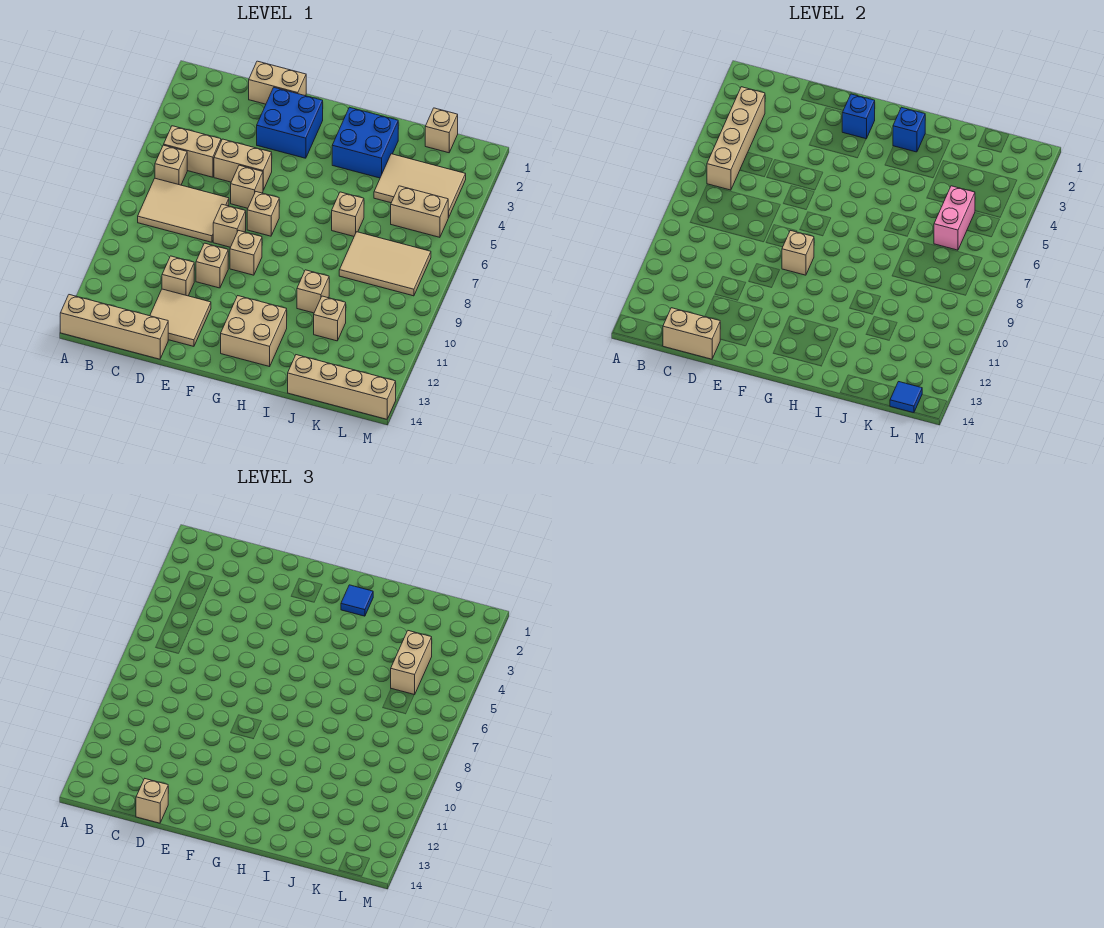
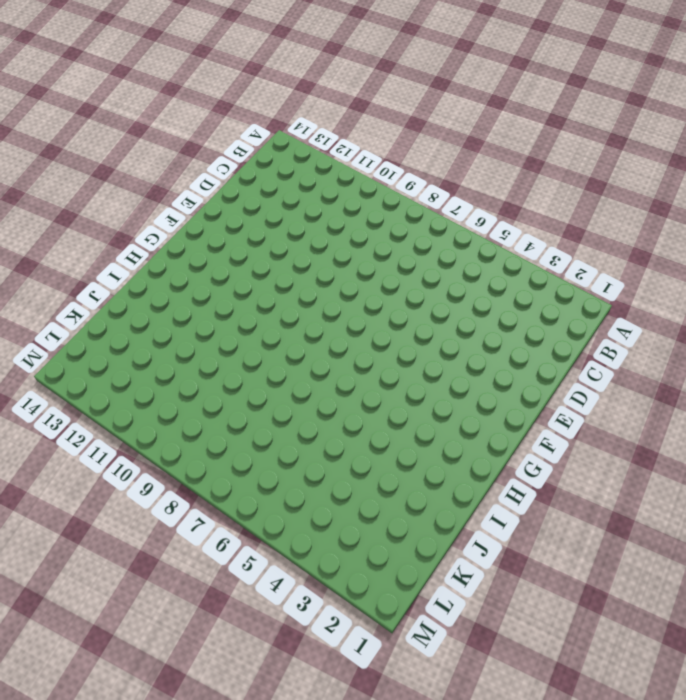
none -> tan 1x4 brick [60,295,168,359]
none -> tan 1x2 brick [164,126,221,177]
none -> tan 1x1 brick [155,145,187,185]
none -> tan 2x3 tile [138,178,229,242]

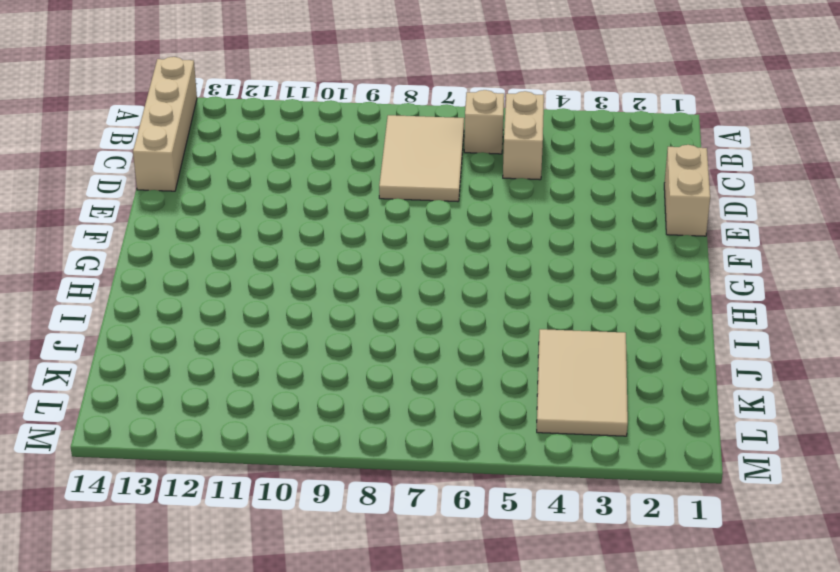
none -> tan 1x2 brick [214,139,272,190]
none -> tan 1x1 brick [162,256,194,296]
none -> tan 2x2 tile [150,289,211,346]
none -> blue 2x2 brick [257,88,323,158]

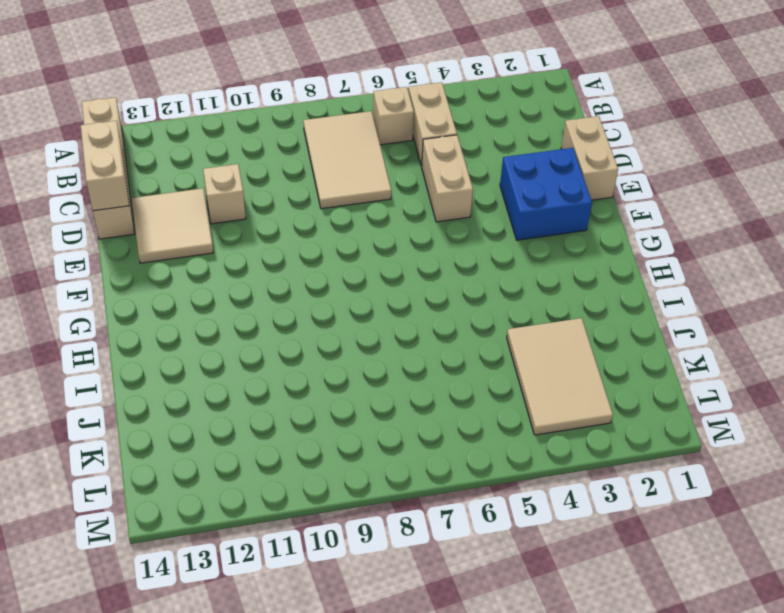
none -> tan 1x1 brick [231,165,263,208]
none -> tan 1x1 brick [213,204,246,247]
none -> tan 1x1 brick [196,243,228,288]
none -> tan 1x1 brick [247,192,279,236]

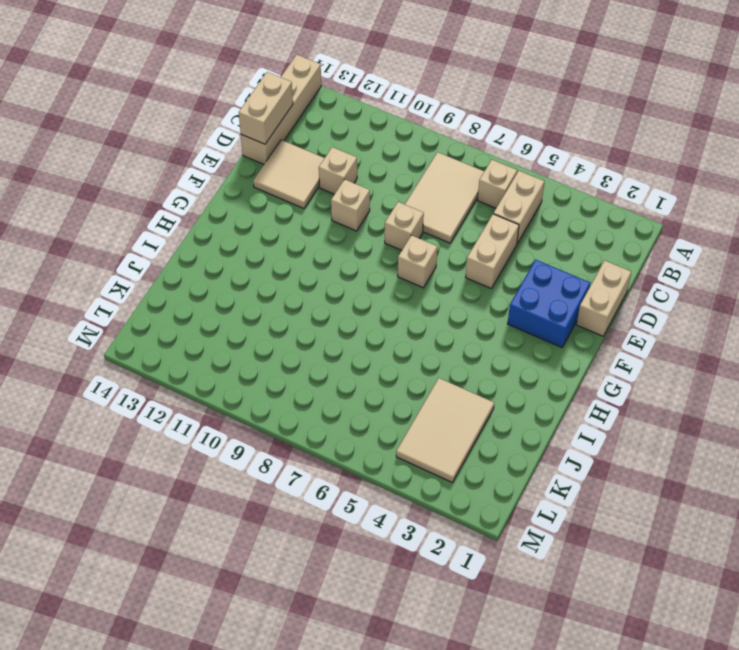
none -> tan 1x1 brick [231,165,263,208]
none -> tan 1x1 brick [230,230,262,275]
none -> tan 2x2 brick [221,296,287,367]
none -> blue 2x2 brick [332,107,398,178]

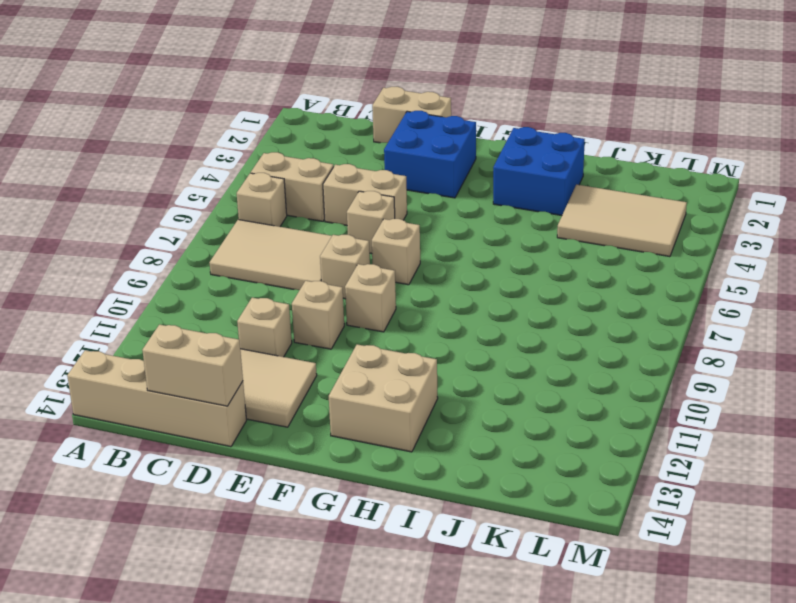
none -> tan 1x1 brick [332,192,364,236]
none -> tan 1x1 brick [297,270,329,313]
none -> tan 2x3 tile [339,232,431,296]
none -> tan 1x1 brick [314,296,346,341]

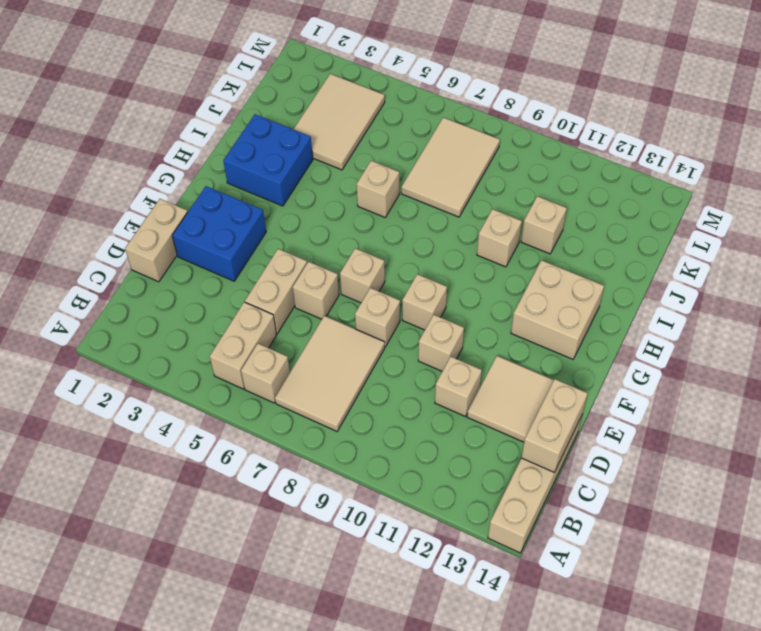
none -> tan 1x4 brick [288,355,396,419]
none -> tan 1x1 brick [425,108,458,153]
none -> tan 1x2 brick [391,186,448,237]
none -> tan 1x4 brick [707,87,765,190]

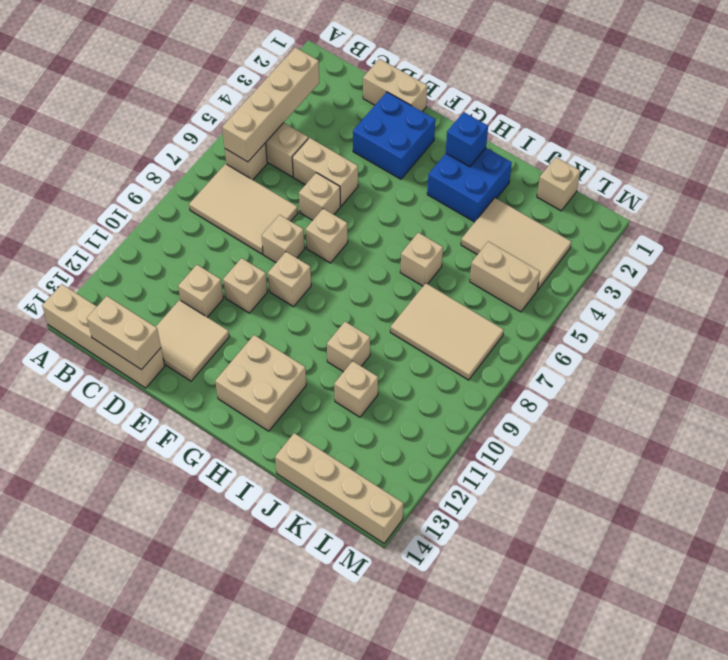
none -> blue 1x1 brick [842,94,875,139]
none -> tan 1x1 brick [782,230,814,275]
none -> pink 1x2 brick [934,186,975,250]
none -> blue 1x1 tile [890,382,922,413]

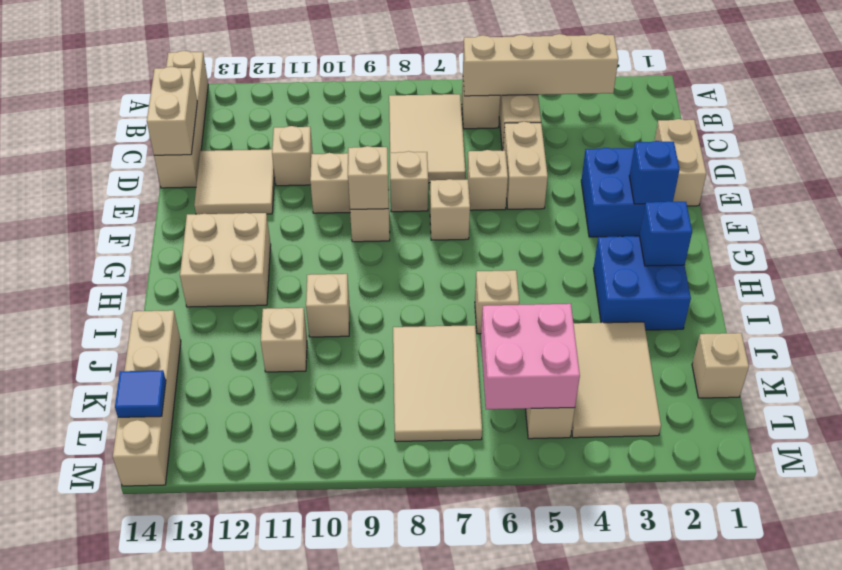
pink 2x2 brick [481,304,580,409] -> pink 1x2 brick [934,186,975,250]
none -> tan 1x1 brick [136,779,168,823]
none -> blue 1x1 tile [341,585,373,616]
none -> tan 1x2 brick [391,631,432,695]

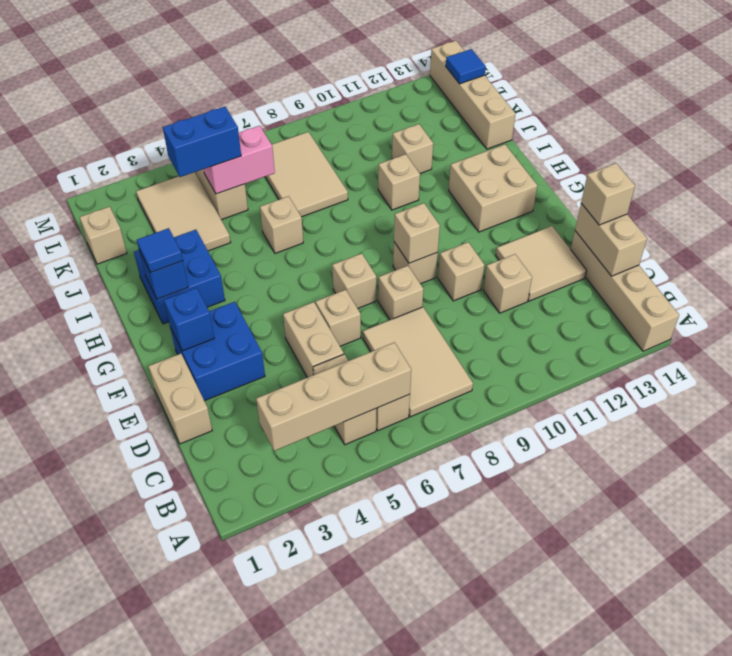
blue 1x2 brick [163,107,241,177] -> tan 1x2 brick [391,631,432,695]

